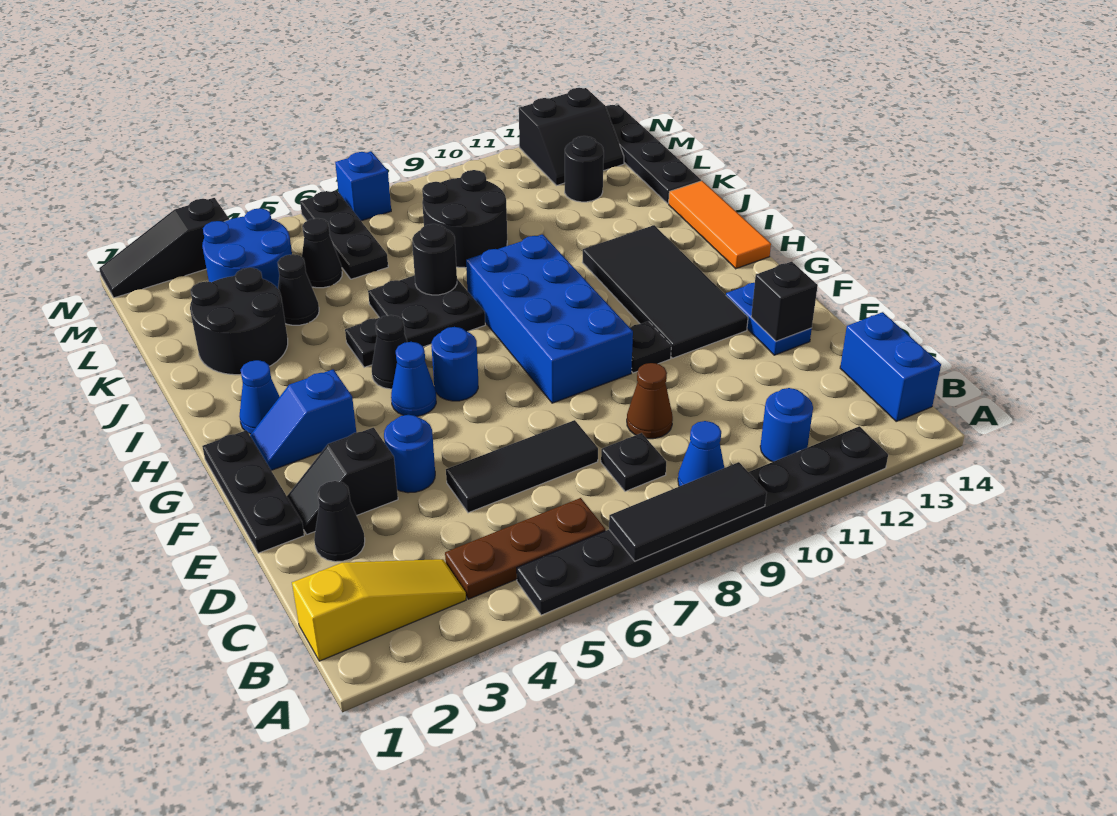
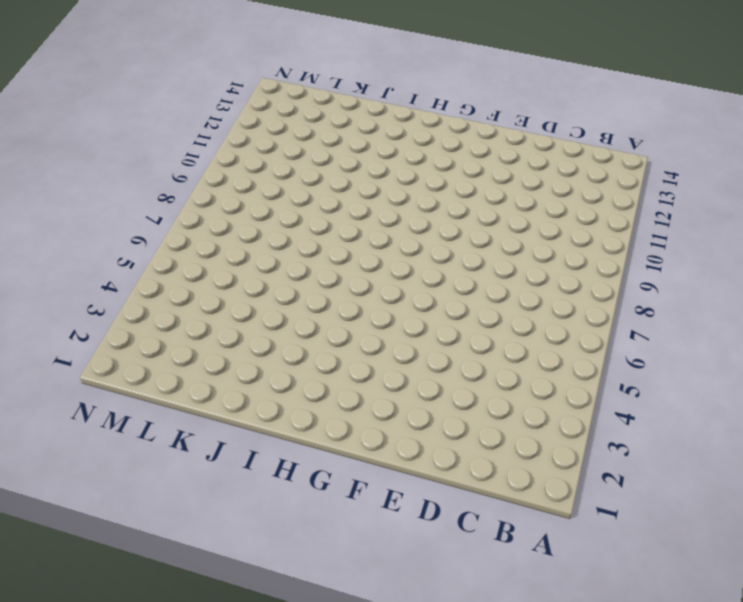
none -> black 1x8 plate [517,426,888,615]
none -> yellow 1x3 slope [292,559,466,661]
none -> brown 1x3 plate [445,498,605,599]
none -> blue 1x1 cone [678,421,724,486]

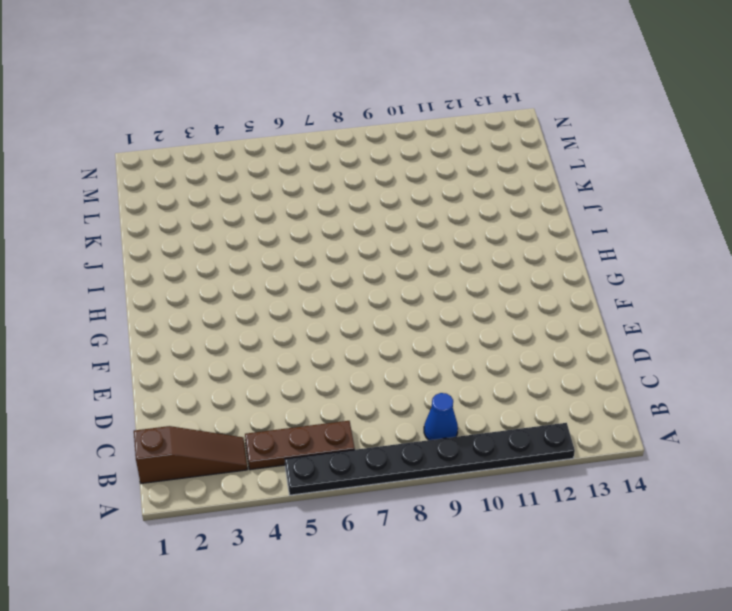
brown 1x3 slope [134,426,247,483] -> yellow 1x3 slope [292,559,466,661]
none -> blue 1x1 round brick [760,388,813,462]
none -> blue 1x2 brick [840,312,941,421]
none -> black 1x1 plate [601,433,666,491]
none -> black 1x1 cone [314,481,365,562]

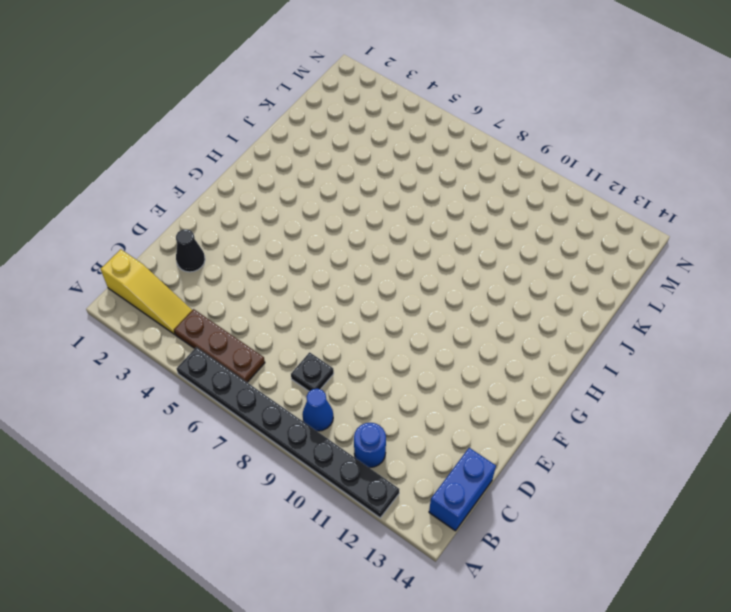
none -> black 1x3 tile [446,420,598,513]
none -> brown 1x1 cone [627,363,673,439]
none -> black 1x3 plate [202,430,304,553]
none -> black 1x2 slope [287,428,398,534]

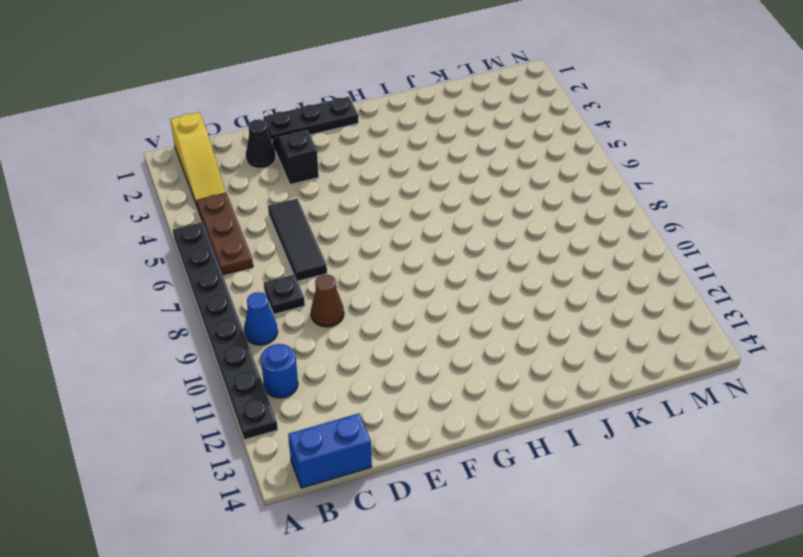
none -> blue 1x1 round brick [384,415,435,493]
none -> blue 1x2 plate [726,283,812,355]
none -> blue 2x4 brick [466,234,633,403]
none -> black 1x1 plate [630,321,671,373]

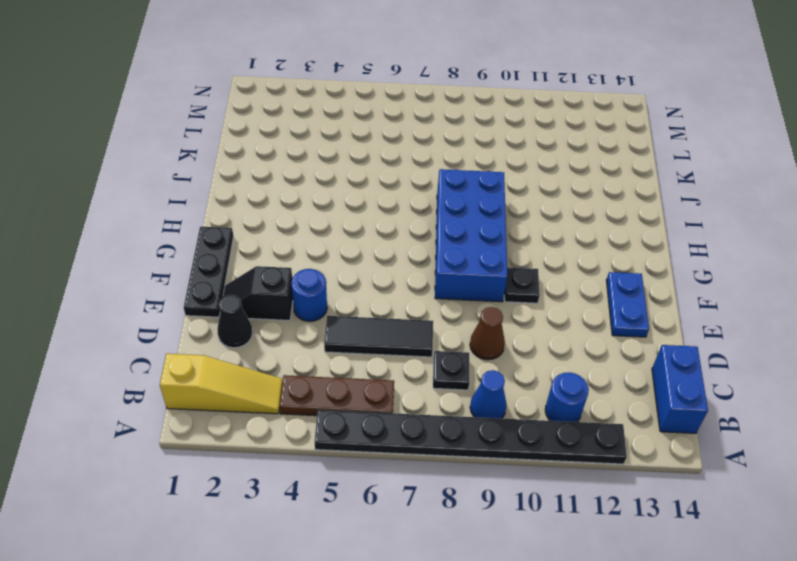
none -> black 2x4 tile [583,225,748,358]
none -> blue 1x2 slope [250,369,356,470]
none -> blue 1x1 cone [391,342,436,416]
none -> blue 1x1 round brick [431,327,478,401]

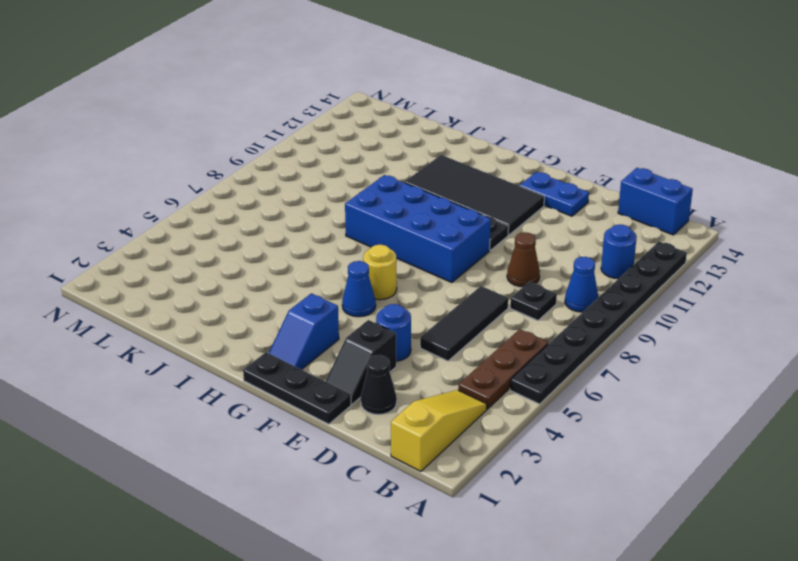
yellow 1x1 round brick [363,245,397,300] -> blue 1x1 round brick [431,327,478,401]
none -> blue 1x1 cone [239,360,280,434]
none -> black 1x1 cone [372,315,407,389]
none -> orange 1x3 tile [669,181,771,269]
none -> black 1x1 plate [345,317,382,367]

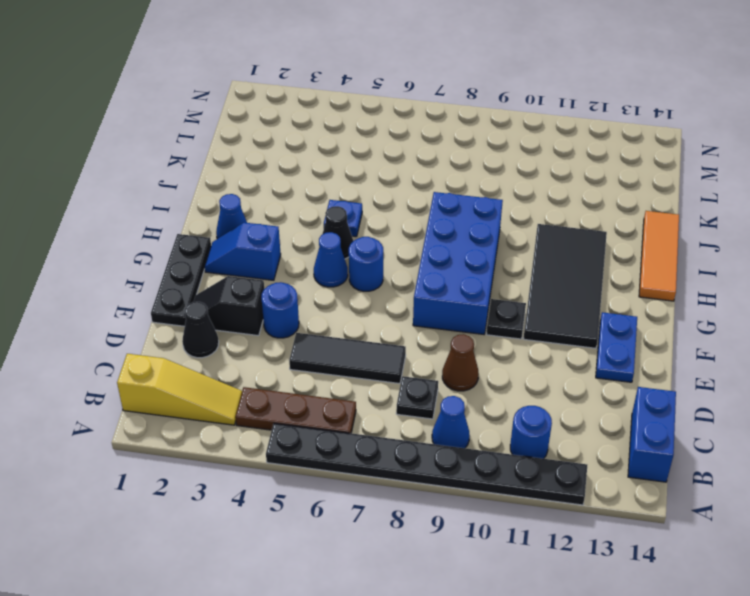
blue 1x1 plate [324,200,362,237] -> black 1x1 plate [345,317,382,367]
none -> black 2x2 plate [368,275,485,347]
none -> black 2x2 round brick [190,268,288,375]
none -> black 1x1 cone [277,254,319,325]
none -> black 2x2 round brick [422,170,507,268]

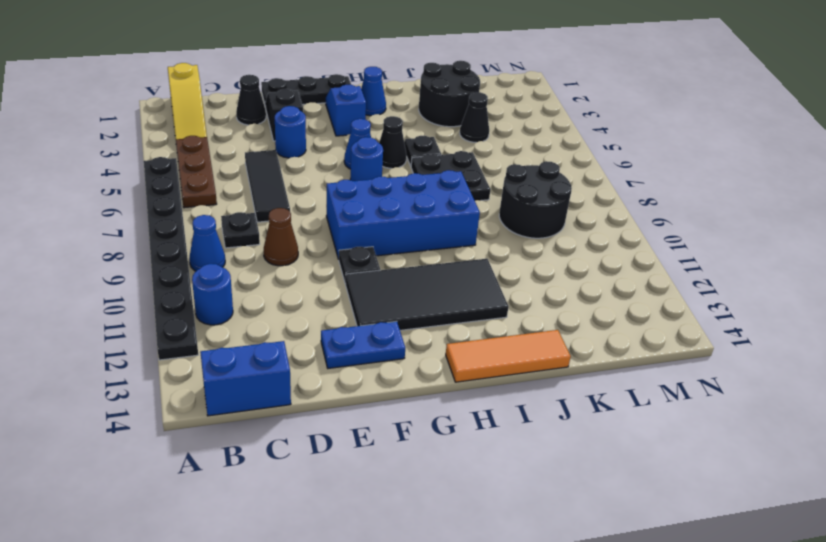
none -> black 1x4 plate [606,105,701,203]
none -> blue 2x2 round brick [202,208,292,289]
none -> black 1x1 cone [302,218,342,288]
none -> black 1x3 plate [300,190,388,279]

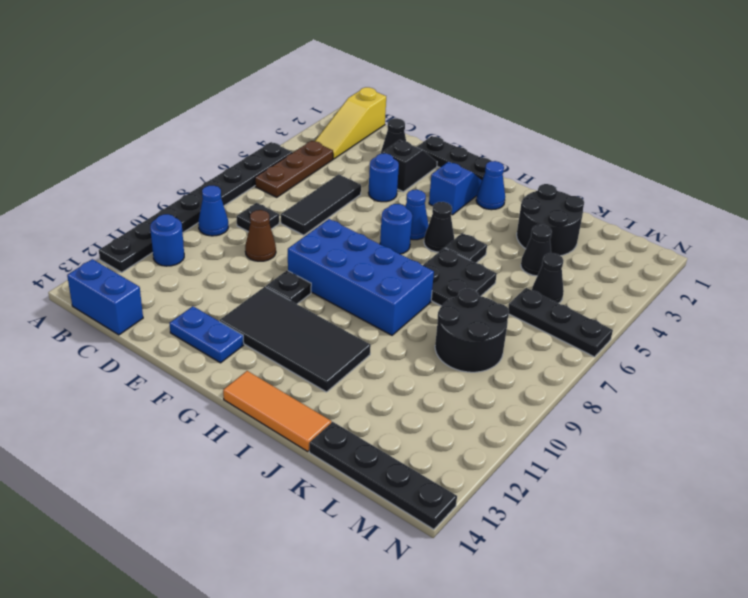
none -> blue 2x2 round brick [202,208,292,289]
none -> black 1x1 round brick [565,136,604,202]
none -> black 2x2 slope [519,88,624,185]
none -> black 1x3 slope [99,198,229,298]

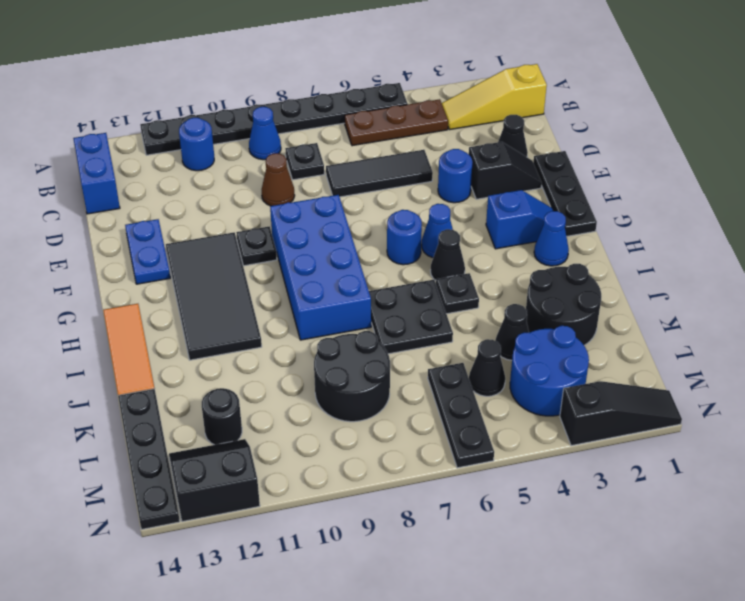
none -> blue 1x1 brick [335,151,391,221]
none -> black 1x3 tile [609,462,767,561]
none -> black 1x1 brick [751,262,818,341]
none -> black 1x1 round brick [412,224,457,295]

